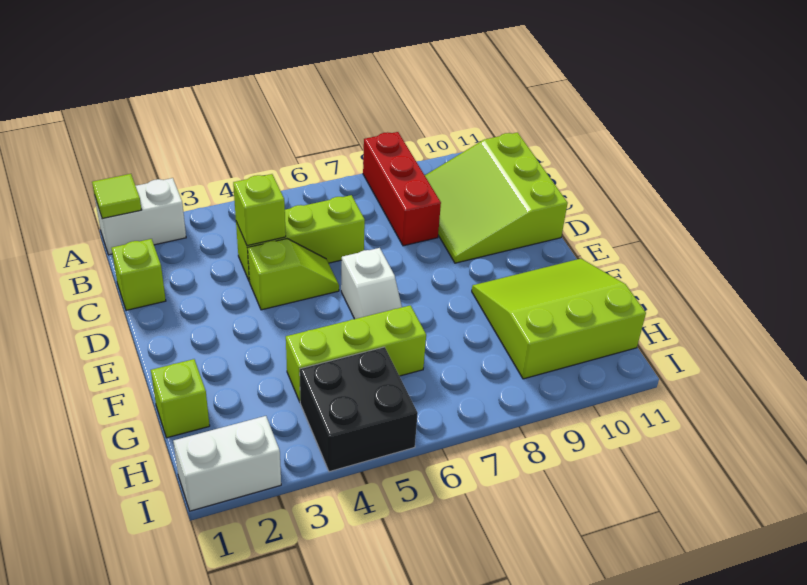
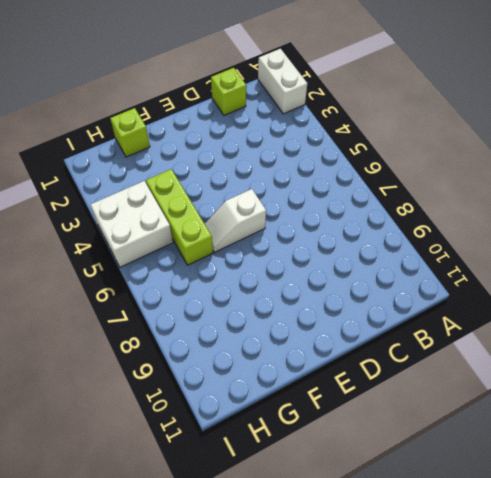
white 2x2 brick [90,181,173,267] -> black 2x2 brick [300,347,418,472]
none -> red 1x3 brick [363,132,441,246]
none -> lime 3x3 slope [425,133,568,263]
none -> lime 1x3 brick [236,195,365,282]

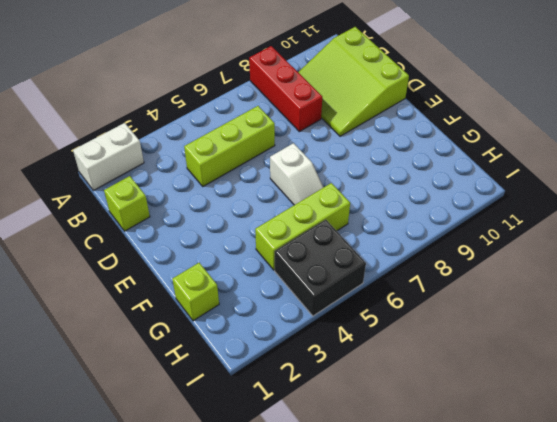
none -> lime 1x2 slope [248,239,339,310]
none -> lime 3x3 slope [472,259,646,379]
none -> white 1x2 brick [173,416,281,511]

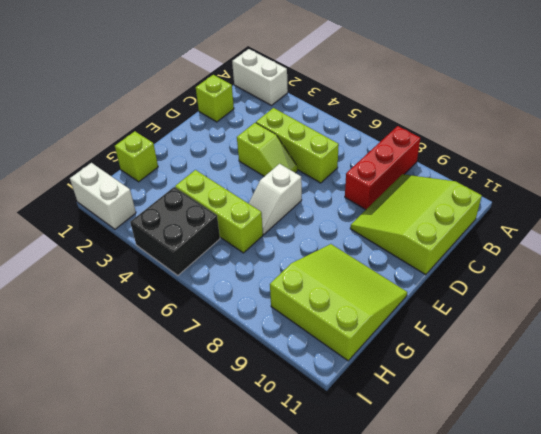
none -> lime 1x1 tile [92,174,141,219]
none -> lime 1x1 brick [233,174,286,246]

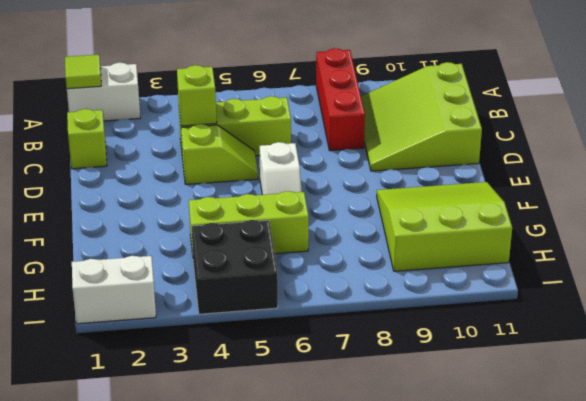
none -> lime 1x1 brick [151,359,210,438]

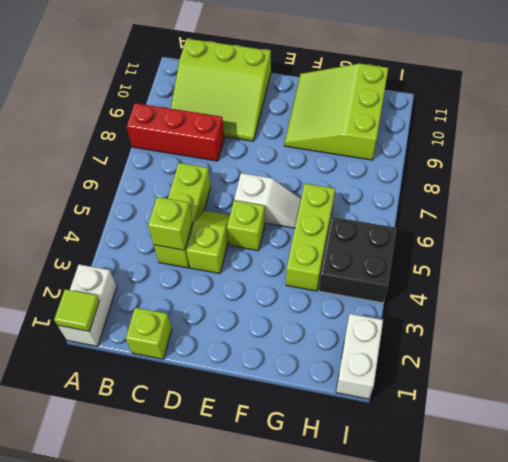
lime 1x1 brick [227,200,265,251] -> lime 1x1 brick moved to [151,359,210,438]

